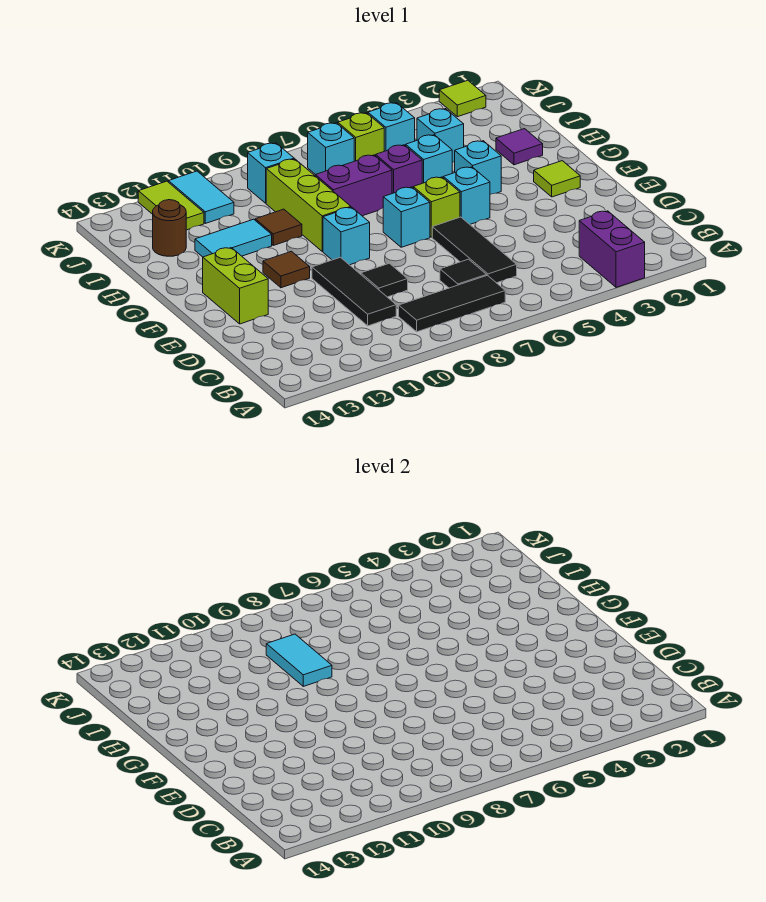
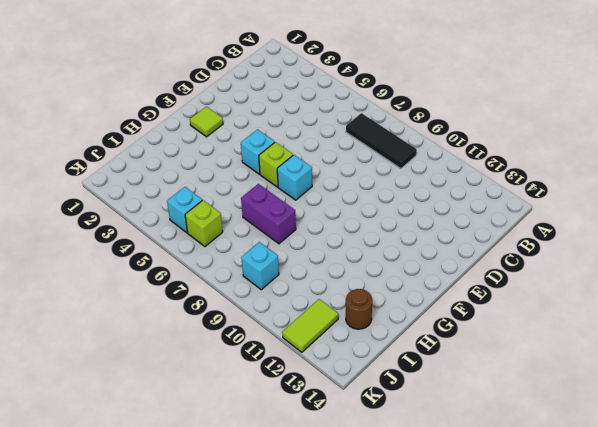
none -> purple 1x2 brick [579,211,645,287]
none -> black 1x3 tile [432,217,517,283]
none -> black 1x1 tile [440,259,487,288]
none -> black 1x3 tile [312,257,396,326]

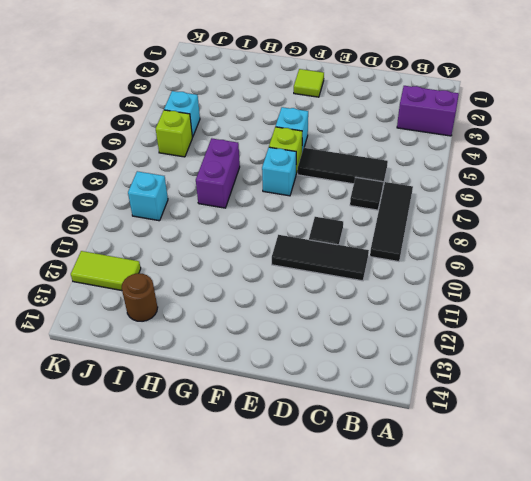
none -> lime 1x2 brick [203,248,268,324]
none -> cyan 1x1 brick [323,207,370,265]
none -> brown 1x1 tile [263,251,310,288]
none -> cyan 1x1 brick [455,141,501,194]

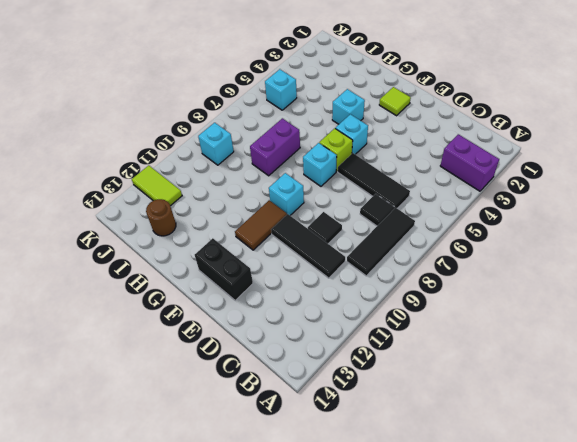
black 1x2 brick [195,238,253,301] -> lime 1x2 brick [203,248,268,324]
brown 1x2 tile [235,200,287,250] -> brown 1x1 tile [263,251,310,288]
none -> lime 1x3 brick [266,159,351,251]
none -> purple 1x1 tile [496,129,543,165]
none -> cyan 1x1 brick [406,135,452,183]
none -> purple 1x1 brick [376,145,422,194]

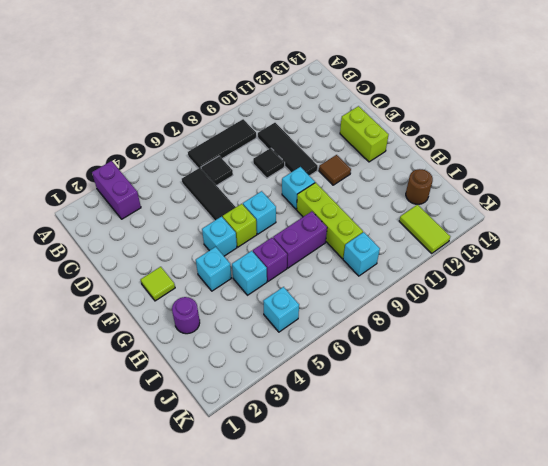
purple 1x1 round brick [172,297,200,334] -> purple 1x1 tile [496,129,543,165]
none -> brown 1x1 tile [255,209,302,245]
none -> cyan 1x2 tile [195,219,272,257]
none -> cyan 1x1 brick [417,109,464,162]
none -> lime 1x1 brick [338,113,384,161]

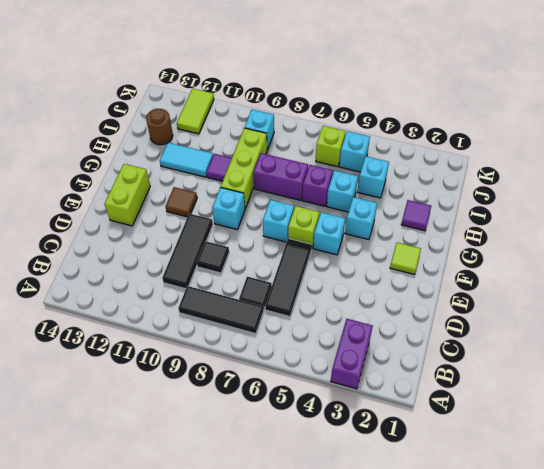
purple 1x1 tile [206,154,232,181] -> brown 1x1 tile [255,209,302,245]
none -> cyan 1x1 brick [308,123,354,175]
none -> cyan 1x2 tile [168,171,234,223]
none -> lime 1x1 tile [439,80,486,117]
none -> cyan 1x2 tile [266,634,332,686]

